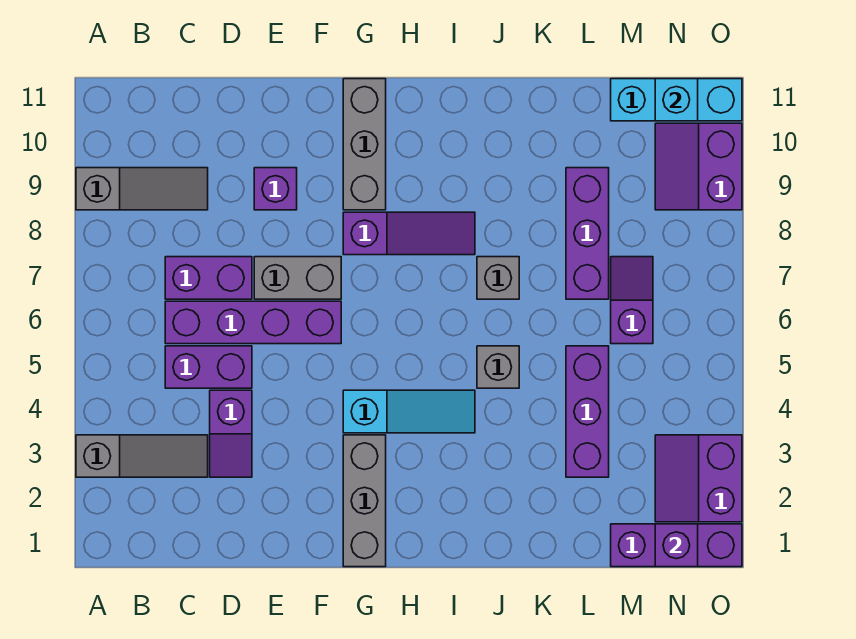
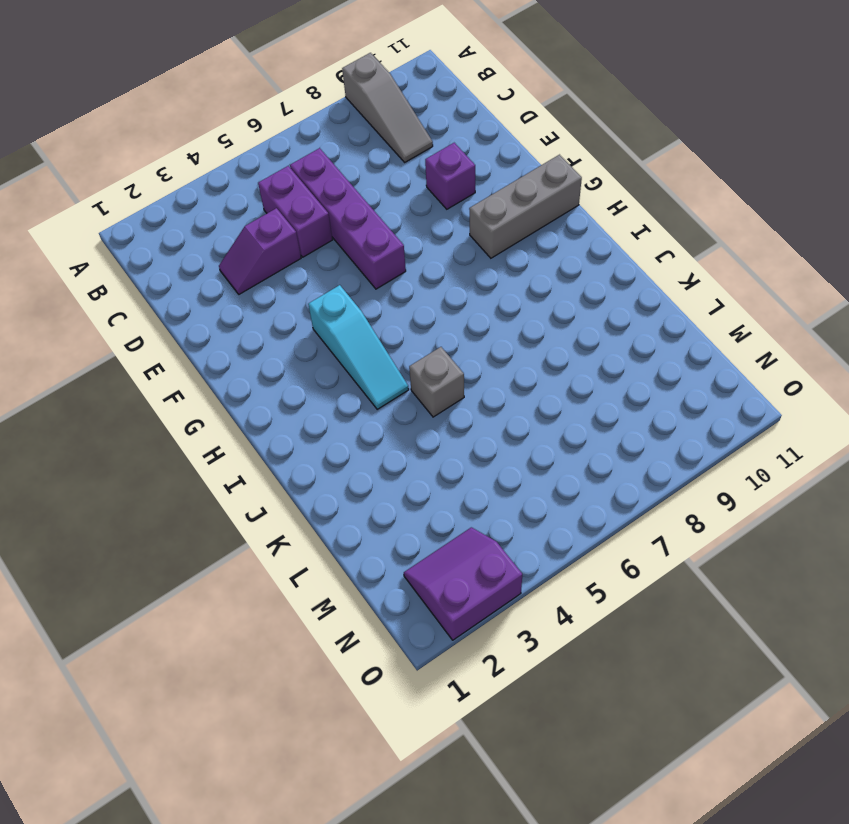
none -> grey 1x3 slope [76,435,208,477]
none -> purple 1x2 brick [165,257,252,299]
none -> grey 1x2 brick [254,257,341,299]

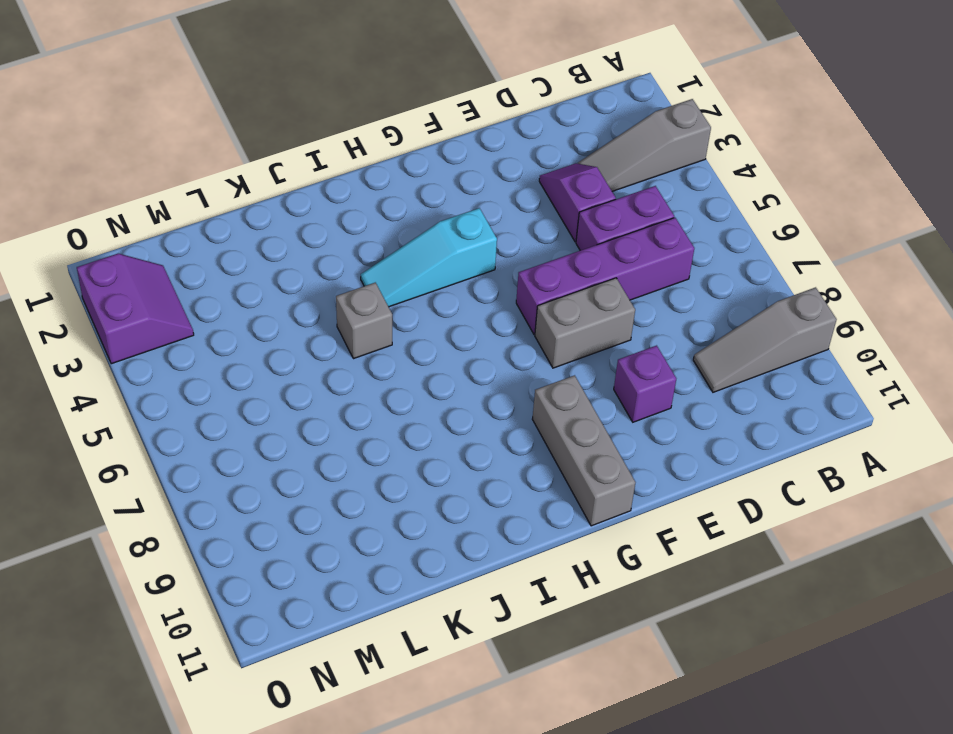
none -> purple 1x2 brick [165,257,252,299]
none -> grey 1x3 brick [343,435,386,567]
none -> purple 1x3 slope [343,212,475,255]

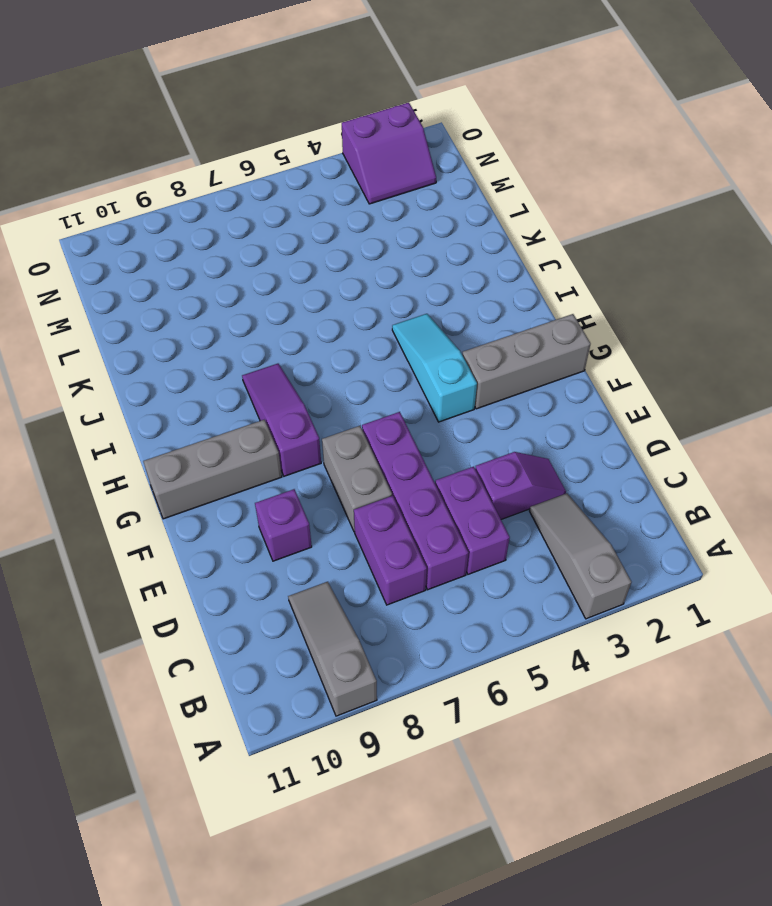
none -> grey 1x1 brick [477,346,519,388]
none -> grey 1x1 brick [477,257,519,299]
none -> purple 1x3 brick [566,346,609,477]

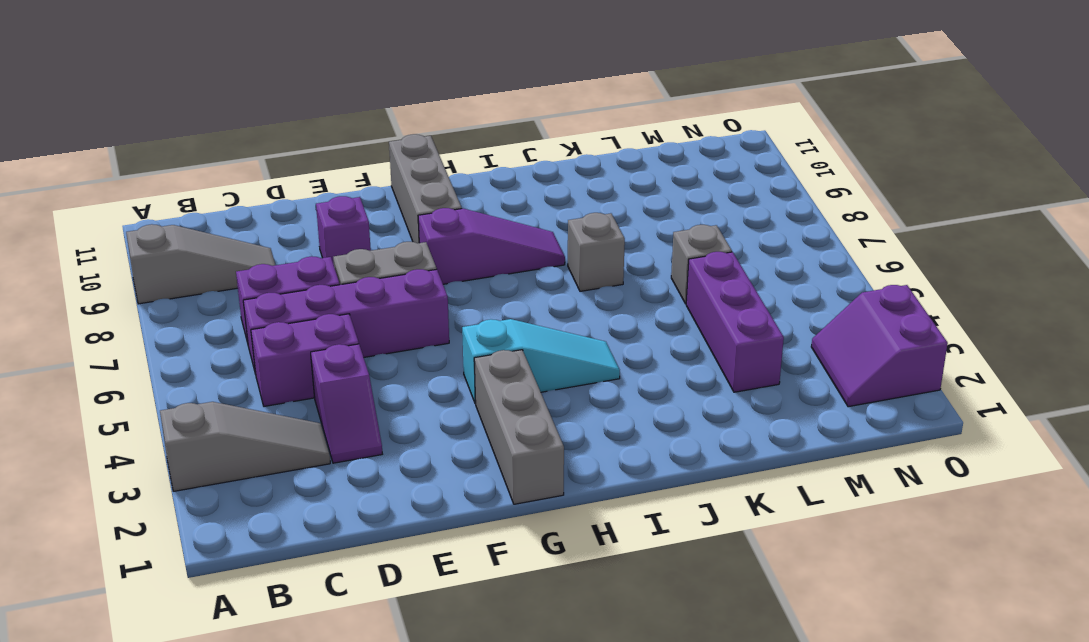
grey 1x1 brick [671,225,732,304] -> grey 1x1 brick moved to [477,346,519,388]
none -> purple 1x3 brick [566,168,609,299]
none -> purple 1x3 brick [611,524,742,567]
none -> purple 1x2 slope [611,257,653,344]

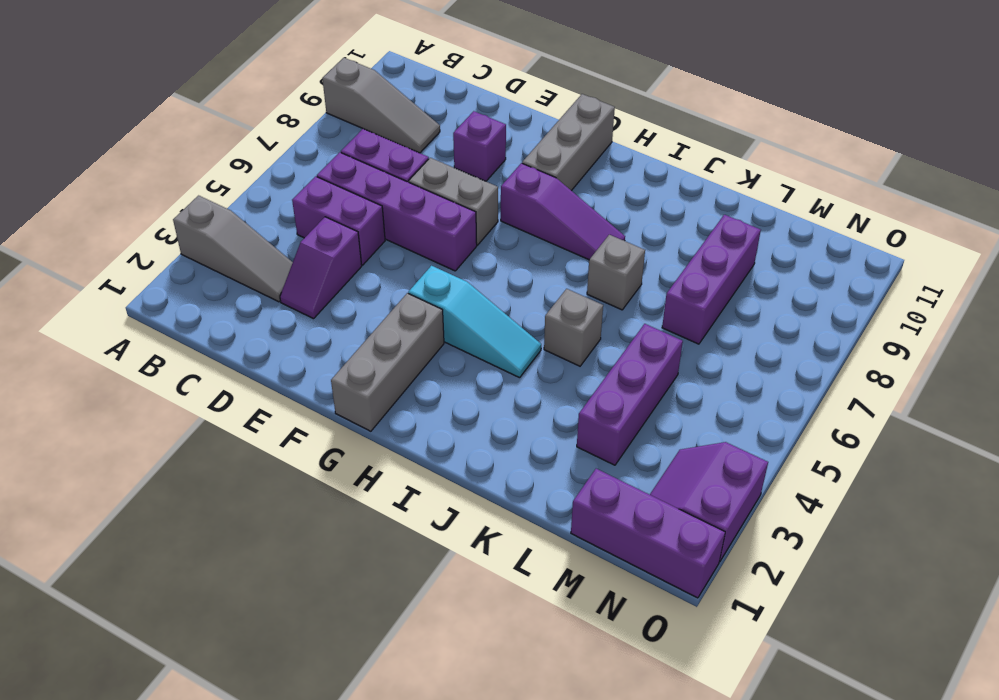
none -> purple 1x2 slope [611,257,653,344]
none -> cyan 1x3 brick [611,79,742,121]
none -> purple 2x2 slope [655,123,742,210]

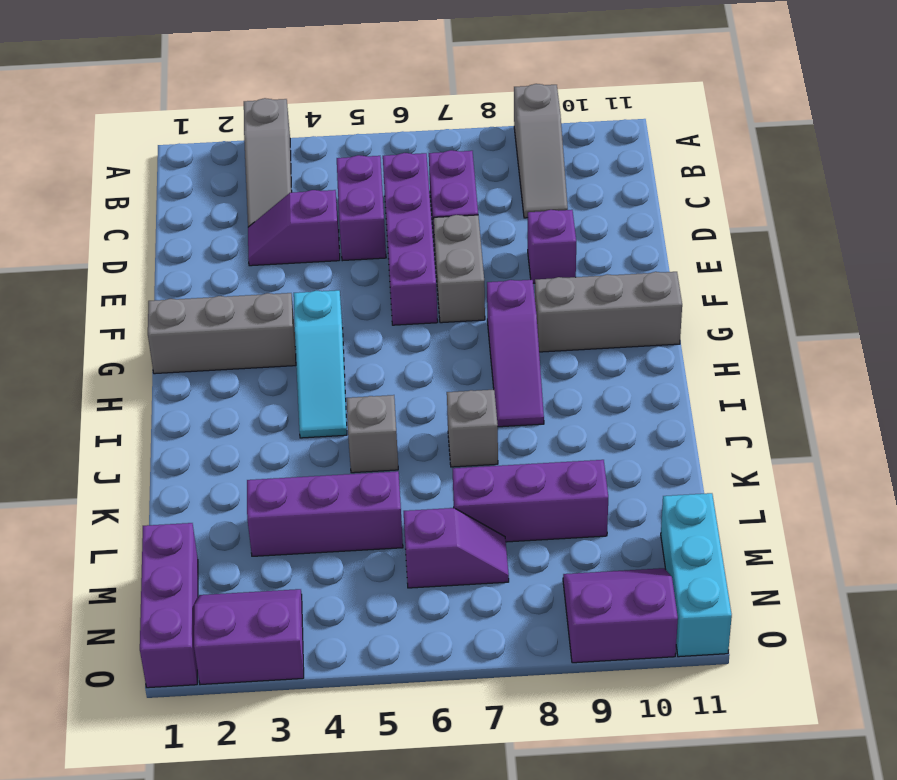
none -> purple 1x1 brick [655,524,698,567]
none -> cyan 1x1 brick [655,79,698,121]

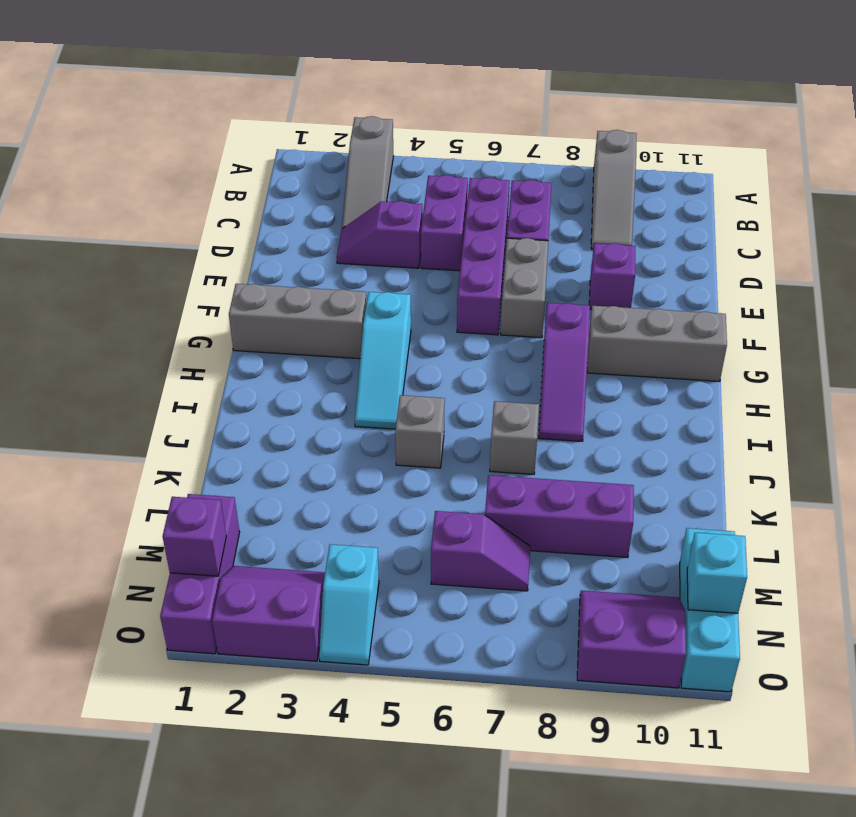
cyan 1x2 slope [319,544,379,665] -> none
none -> purple 1x3 brick [566,346,609,477]

